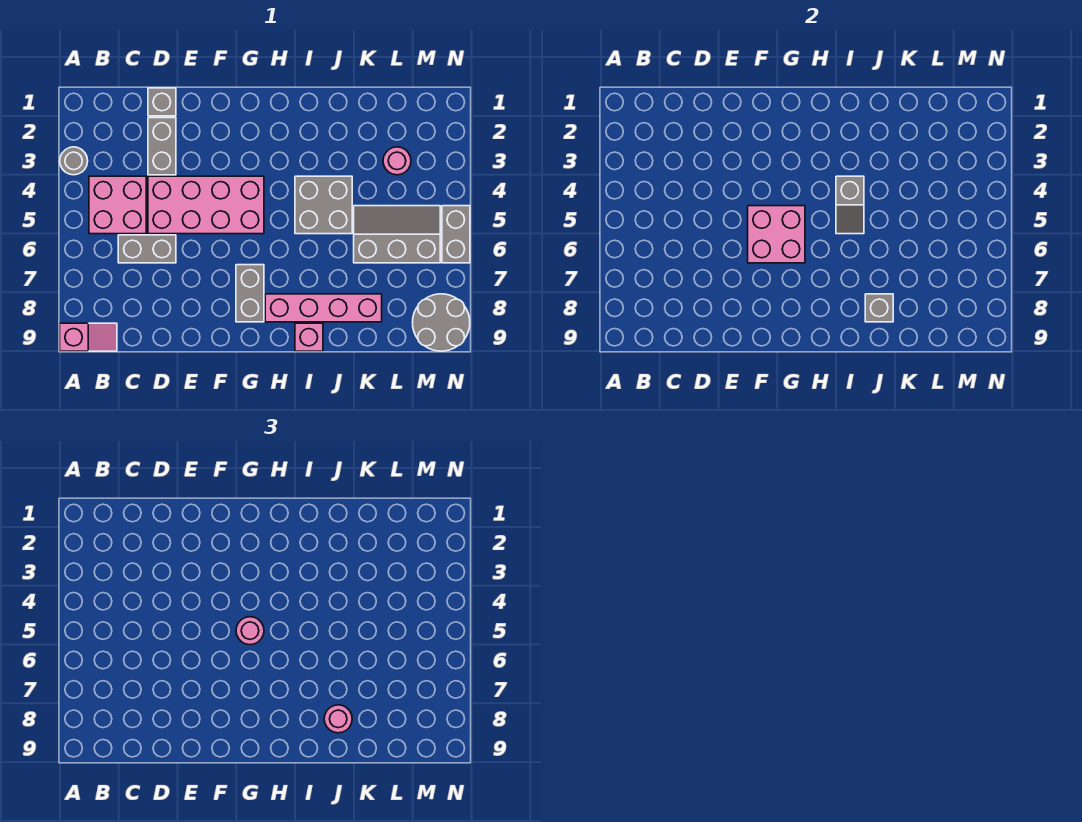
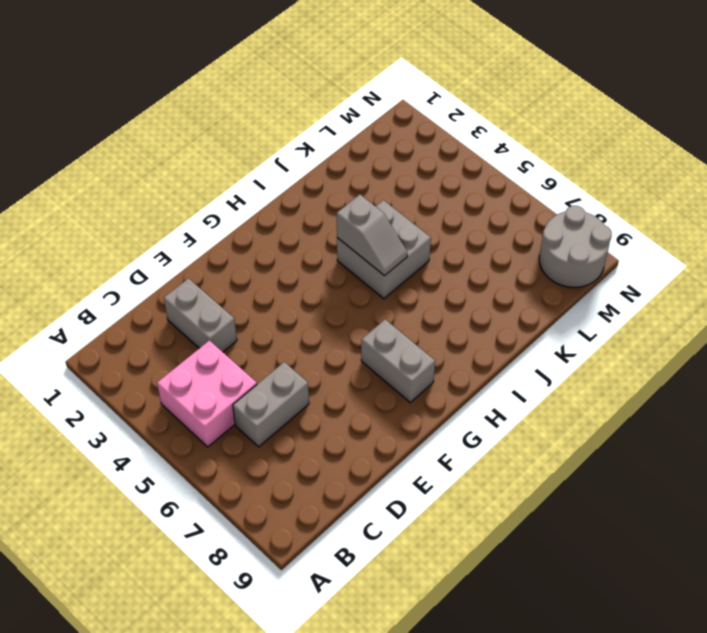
none -> grey 1x1 round brick [60,147,88,175]
none -> pink 1x2 slope [60,323,117,351]
none -> grey 1x1 brick [148,88,176,116]

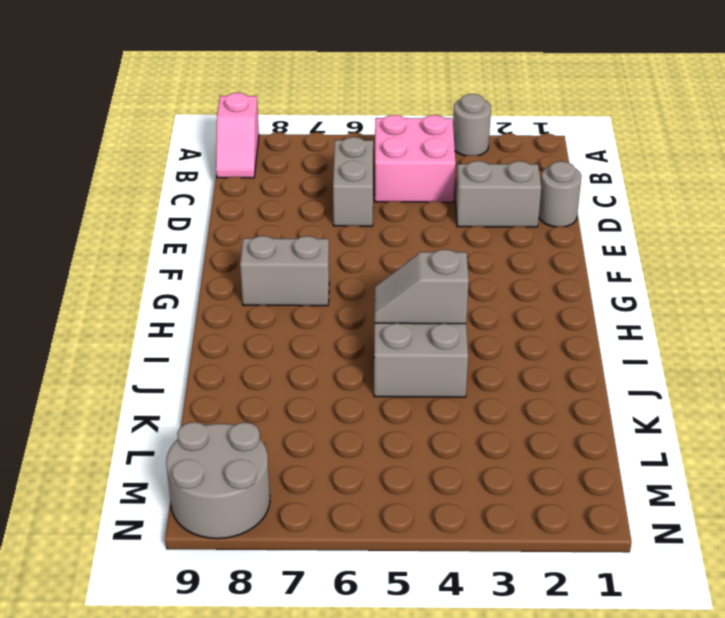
grey 1x1 round brick [539,161,581,227] -> grey 1x1 brick [148,88,176,116]
none -> pink 2x4 brick [148,176,264,234]
none -> pink 1x4 brick [265,294,382,322]
none -> pink 1x1 brick [295,323,323,351]

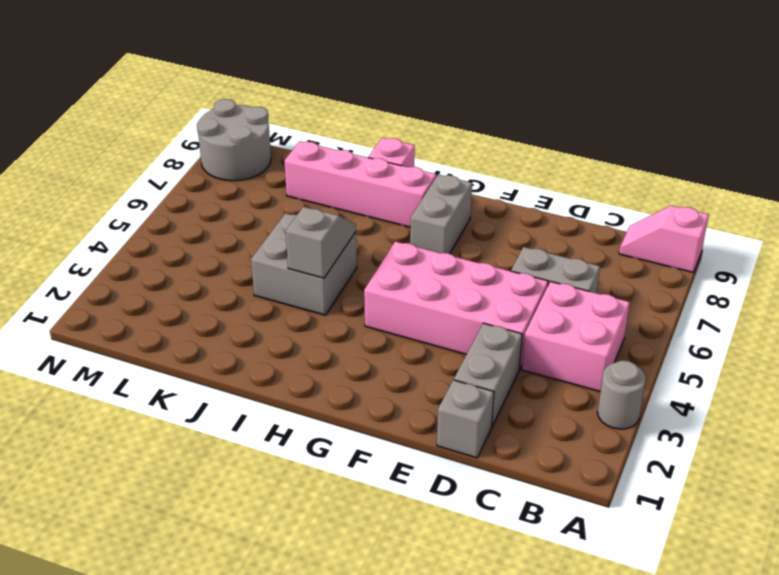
none -> grey 2x3 slope [354,206,440,263]
none -> pink 1x1 round brick [383,147,411,175]
none -> grey 1x2 brick [442,206,470,263]

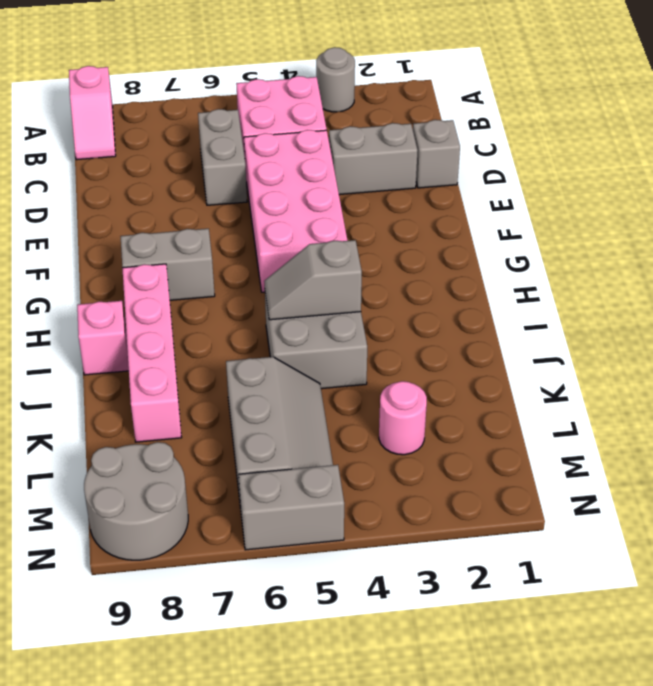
none -> pink 2x2 brick [748,206,805,263]
none -> grey 1x1 brick [865,294,893,322]
none -> pink 1x1 round brick [236,617,264,645]

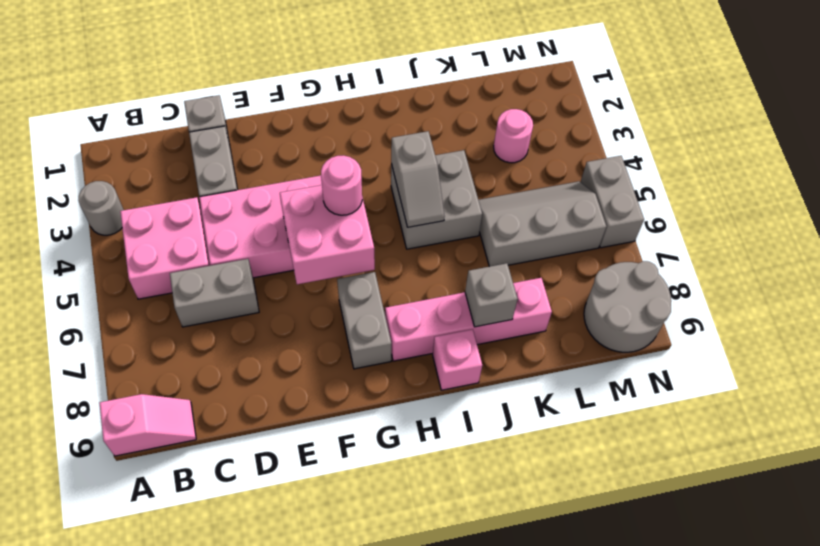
none -> pink 1x1 round brick [324,705,352,733]

